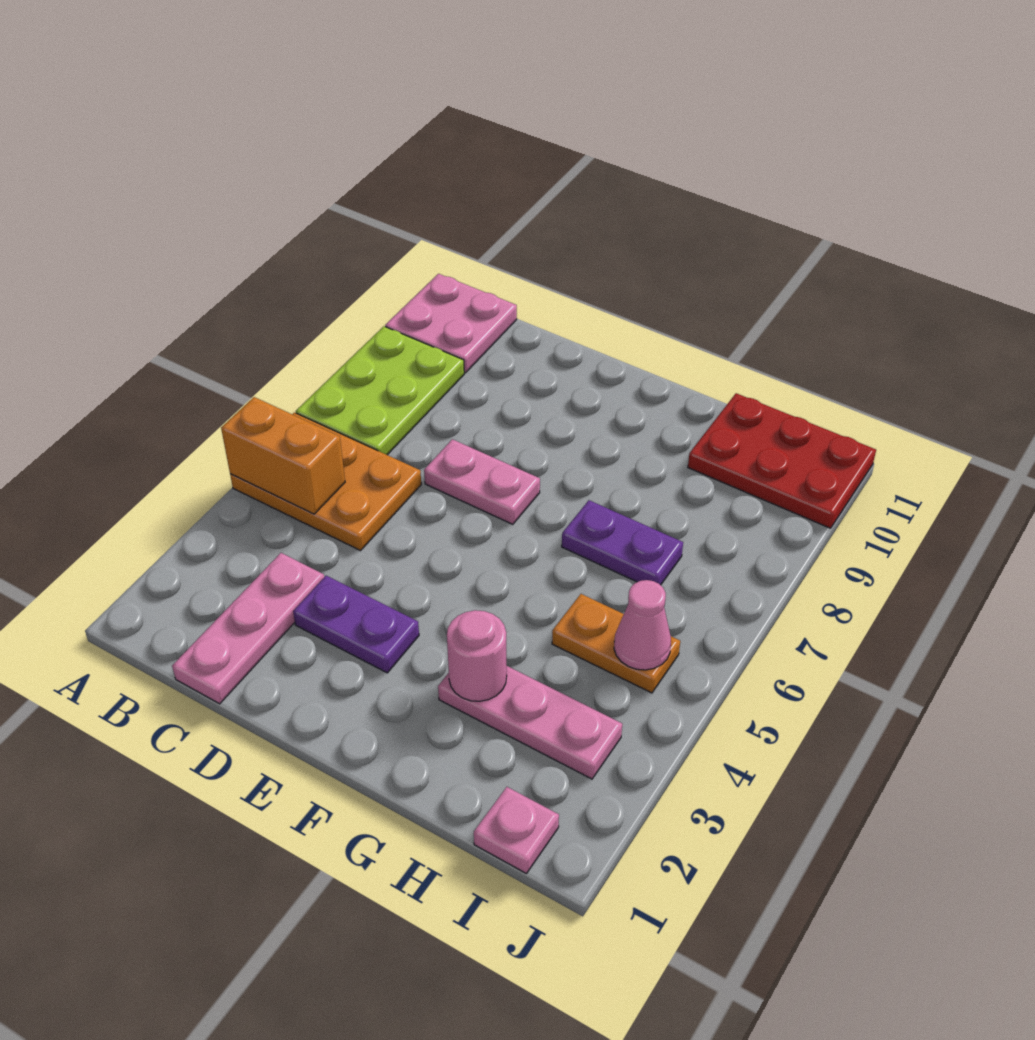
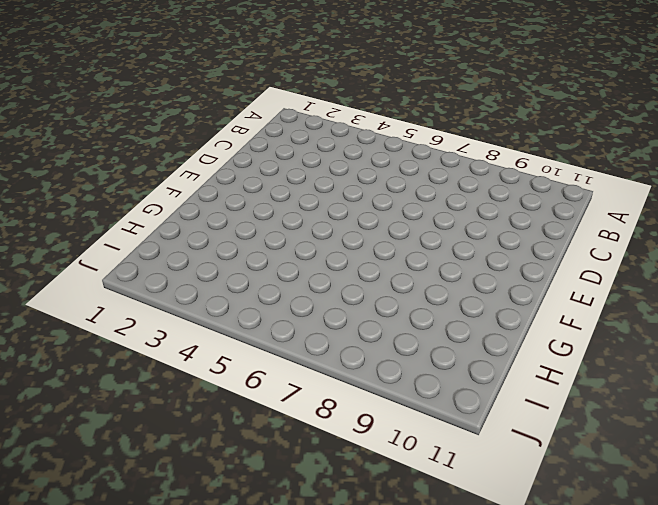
none -> orange 2x3 plate [230,413,421,551]
none -> lime 2x3 plate [296,326,464,455]
none -> pink 2x2 plate [385,274,517,373]

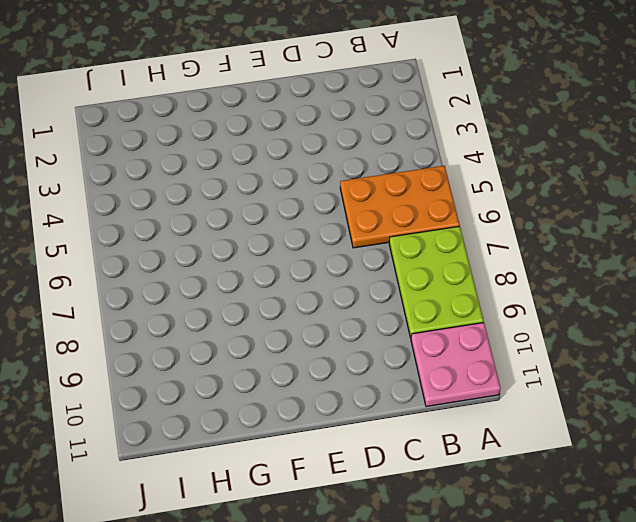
none -> pink 1x3 plate [172,553,324,704]
none -> purple 1x2 plate [293,576,419,673]
none -> pink 1x2 plate [424,439,540,524]

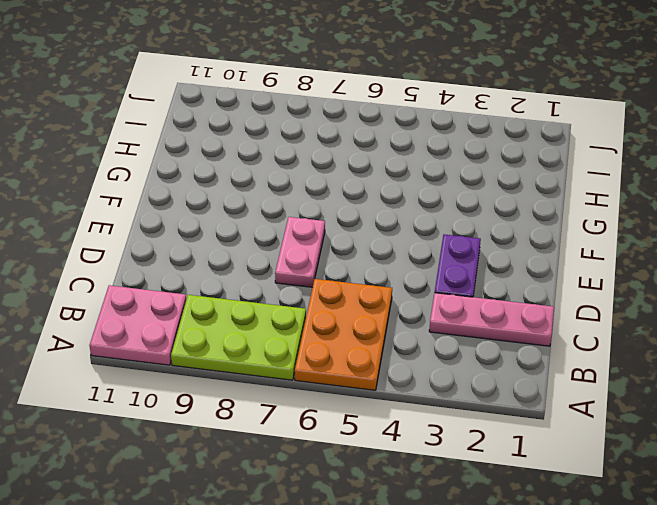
none -> pink 1x3 plate [438,666,622,779]
none -> purple 1x2 plate [562,500,683,585]
none -> orange 1x2 plate [552,594,680,693]

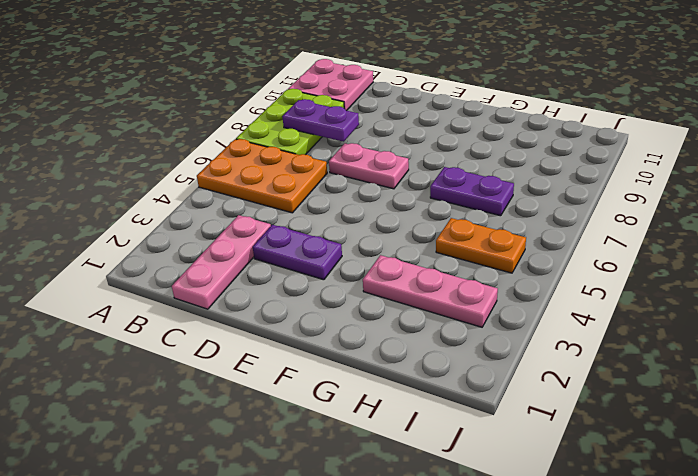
purple 1x2 plate [282,99,359,142] -> none
none -> red 2x3 plate [688,393,876,528]
none -> pink 1x1 plate [474,787,559,873]
none -> orange 1x2 brick [221,397,345,514]

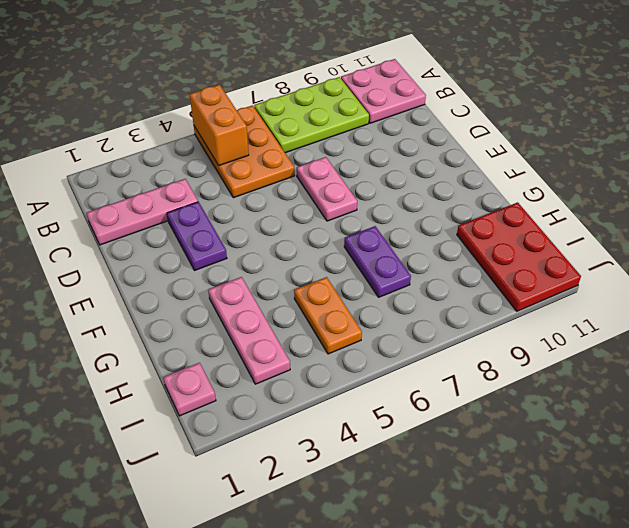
none -> pink 1x1 round brick [447,610,507,701]
none -> pink 1x1 cone [614,580,671,670]

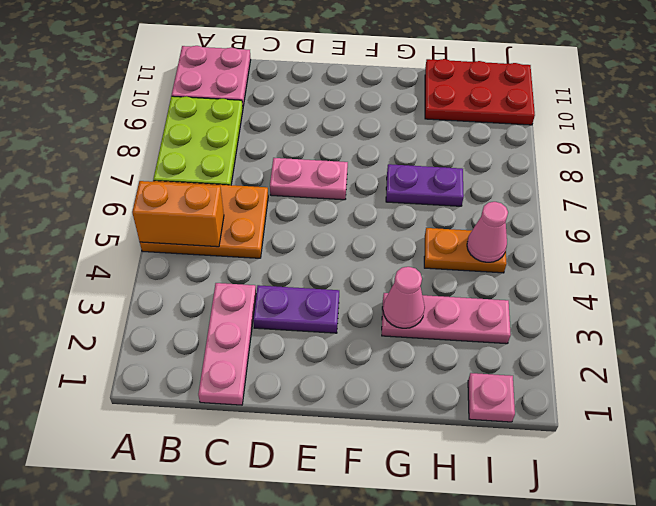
pink 1x1 cone [383,267,425,328] -> pink 1x1 round brick [447,610,507,701]

